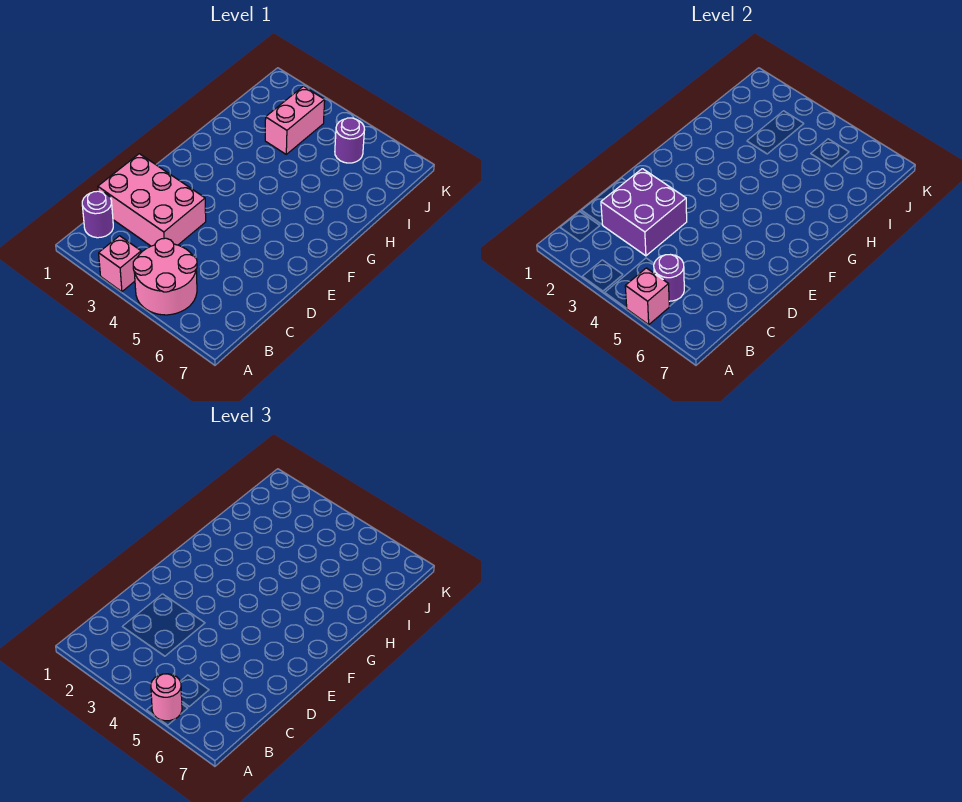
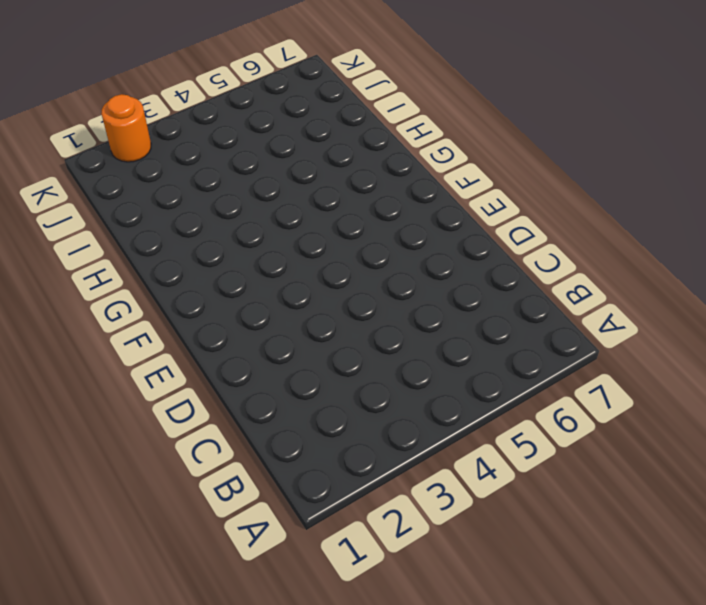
orange 1x1 round brick [101,94,151,162] -> none
none -> pink 1x1 brick [99,236,141,292]
none -> pink 2x2 round brick [133,238,197,315]

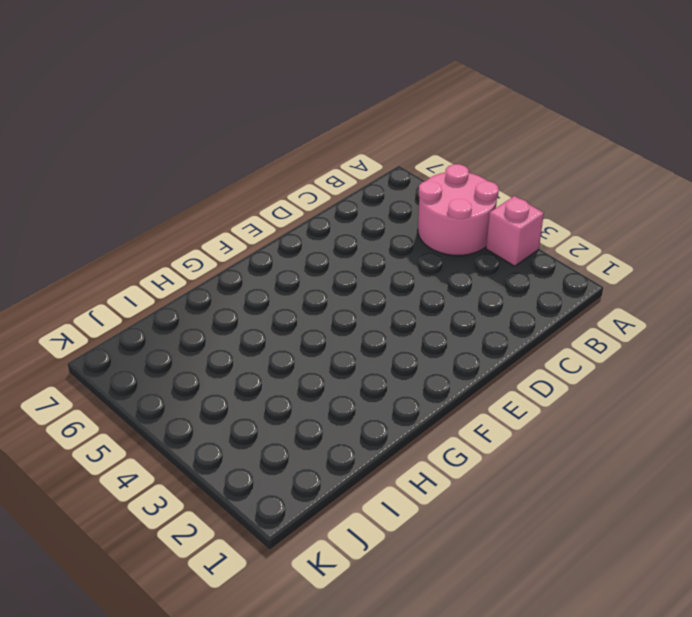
none -> purple 1x1 round brick [82,191,113,238]
none -> pink 2x3 brick [98,154,206,246]

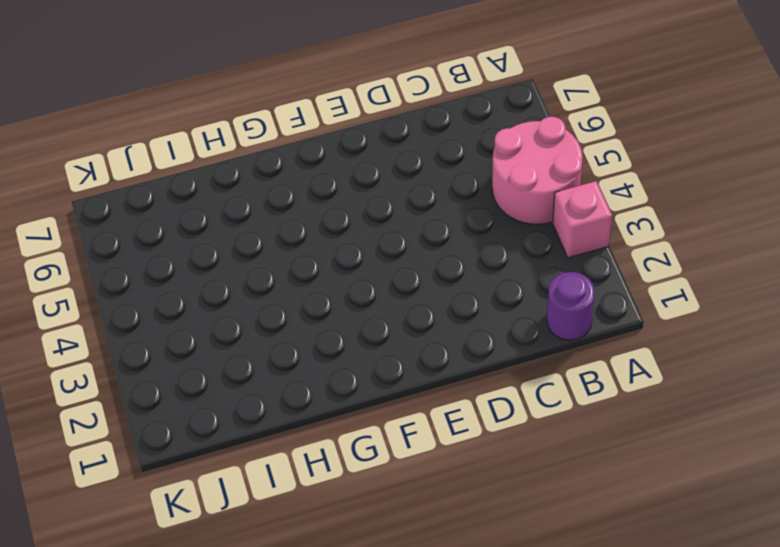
none -> pink 2x3 brick [98,154,206,246]
none -> pink 1x2 brick [265,86,325,154]

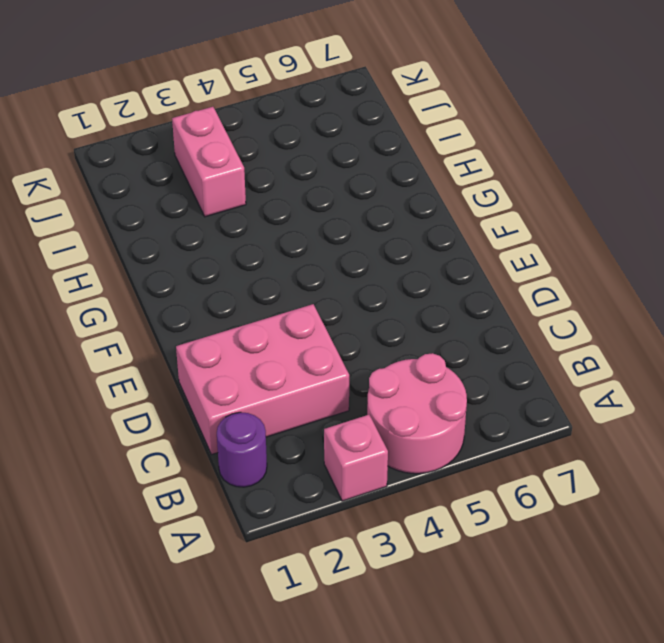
none -> purple 1x1 round brick [335,118,365,163]
none -> pink 1x1 brick [625,268,669,325]

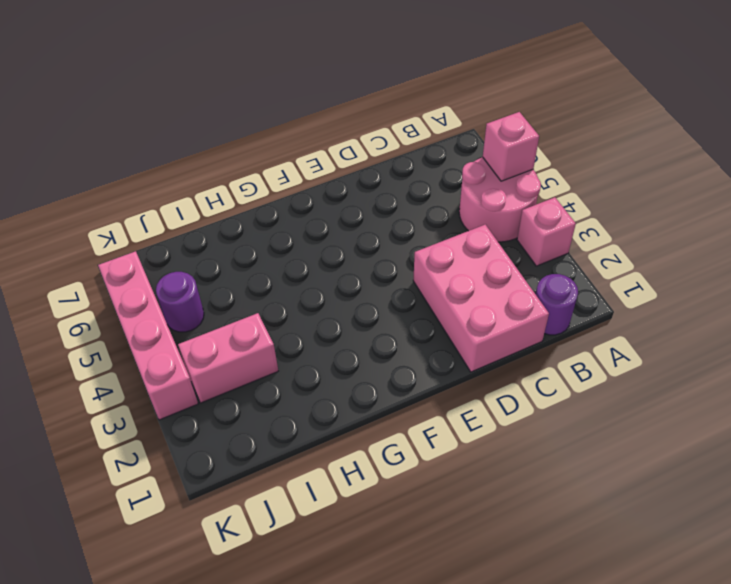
pink 1x4 brick [98,251,198,420] -> none
none -> purple 1x1 round brick [654,255,684,301]
none -> purple 2x2 brick [601,169,687,256]

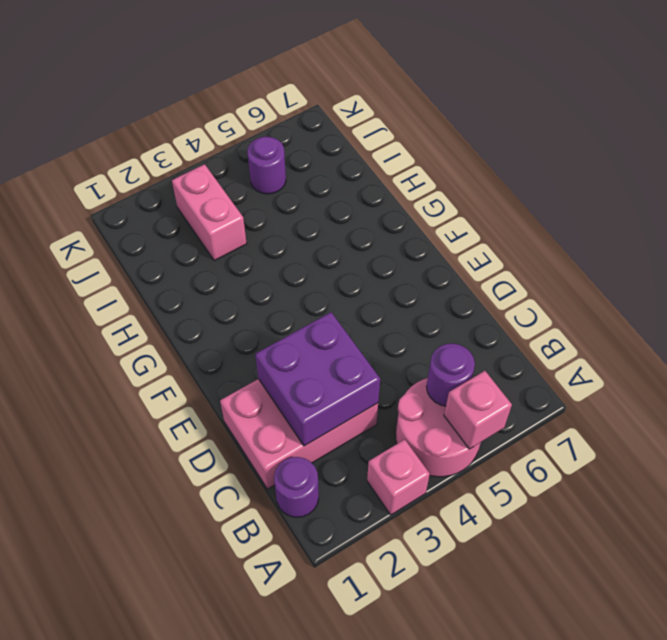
none -> pink 1x1 round brick [151,674,182,721]

